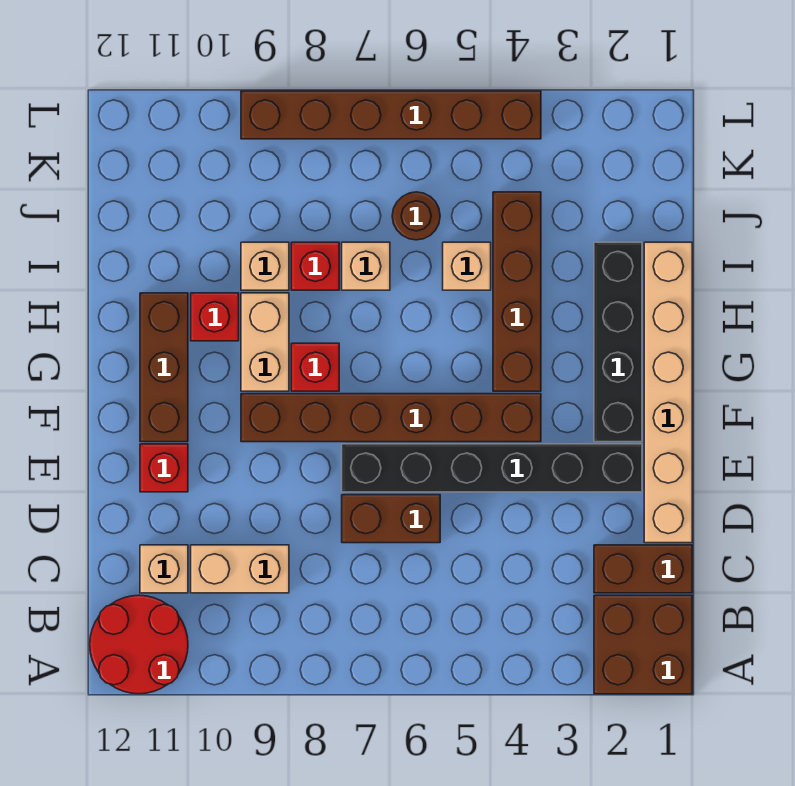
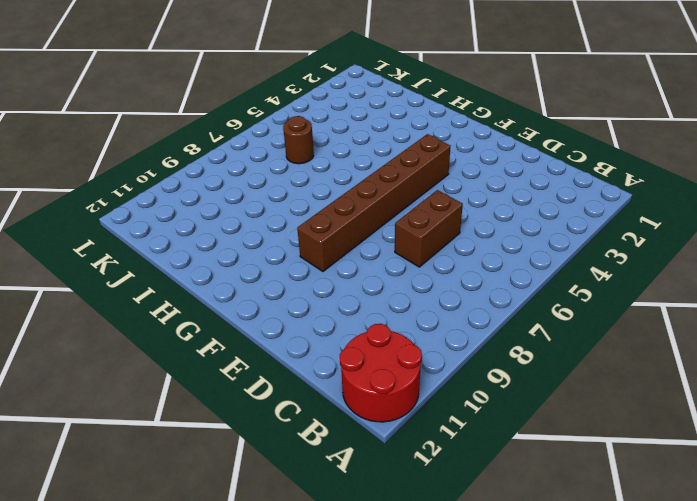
none -> brown 2x2 brick [594,595,692,694]
none -> brown 1x2 brick [594,545,692,593]
none -> tan 1x2 brick [191,545,289,593]

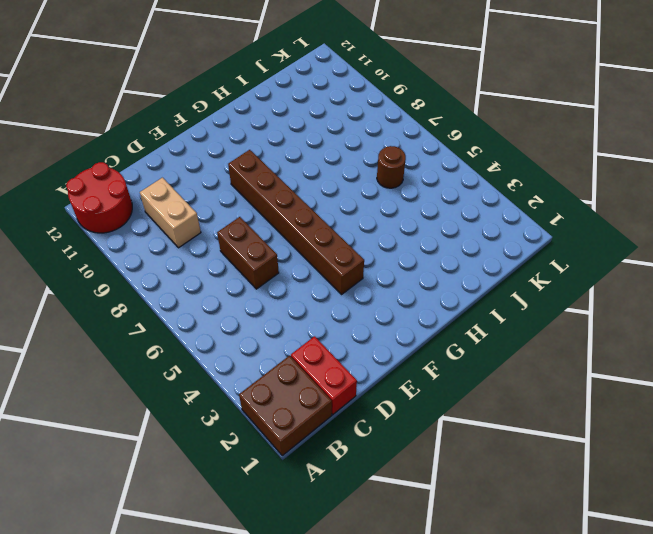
red 1x2 brick [291,336,357,415] -> brown 1x2 brick [594,545,692,593]
none -> tan 1x1 brick [140,545,188,593]
none -> tan 1x6 brick [644,242,692,543]
none -> black 1x6 brick [342,444,642,492]

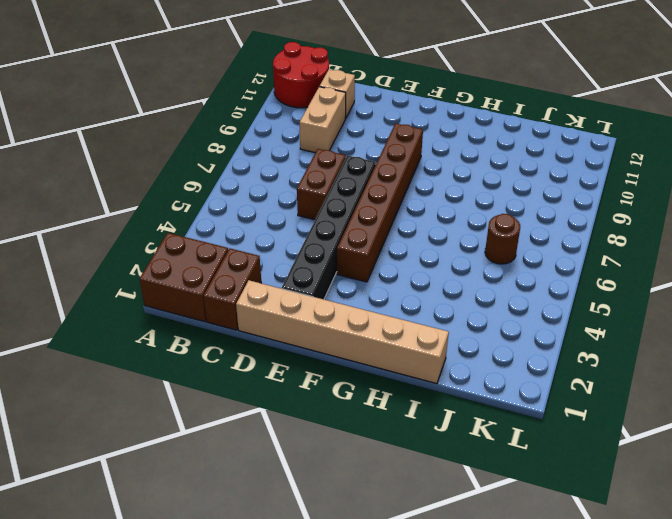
none -> red 1x1 brick [140,444,188,492]
none -> black 1x4 brick [594,242,642,442]
none -> brown 1x3 brick [140,293,188,442]

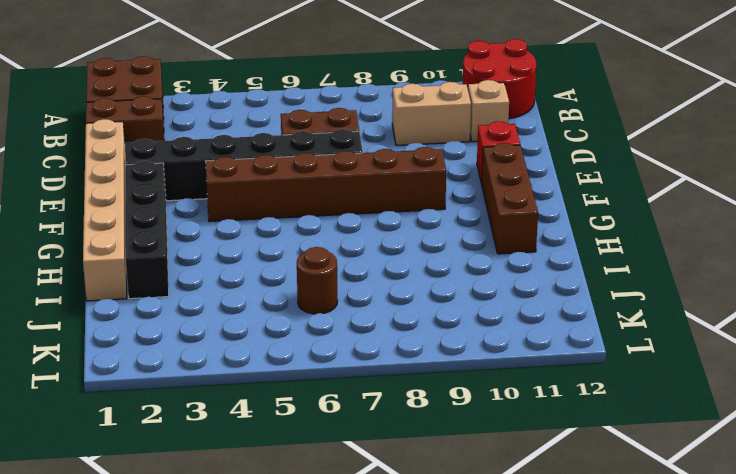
none -> brown 1x4 brick [493,192,541,391]
none -> red 1x1 brick [291,343,339,391]
none -> tan 1x2 brick [241,293,289,391]

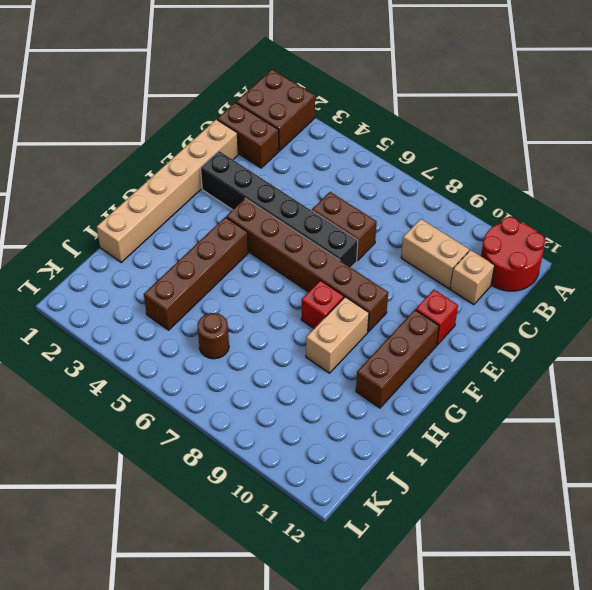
none -> black 1x4 brick [594,242,642,442]
none -> red 1x1 brick [191,293,239,341]
none -> tan 1x1 brick [443,242,491,290]

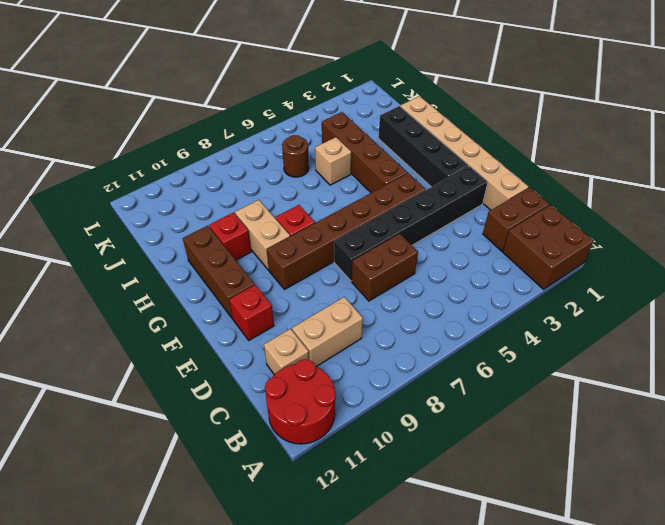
none -> tan 1x1 brick [342,242,390,290]
none -> red 1x1 brick [291,242,339,290]
none -> tan 1x1 brick [241,242,289,290]

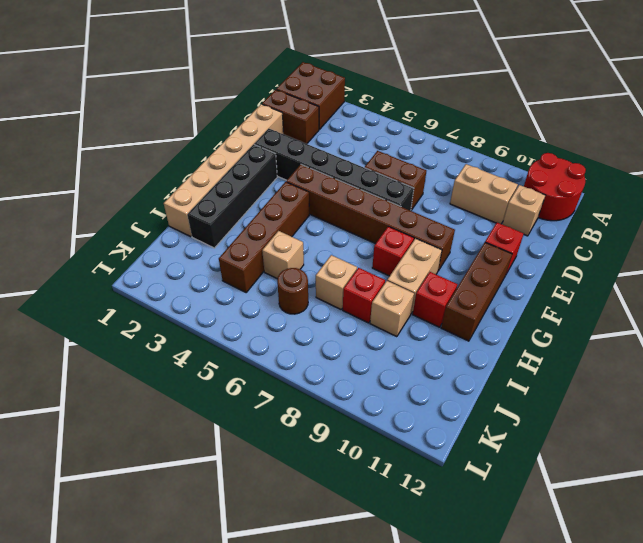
none -> brown 1x6 brick [241,91,541,139]

